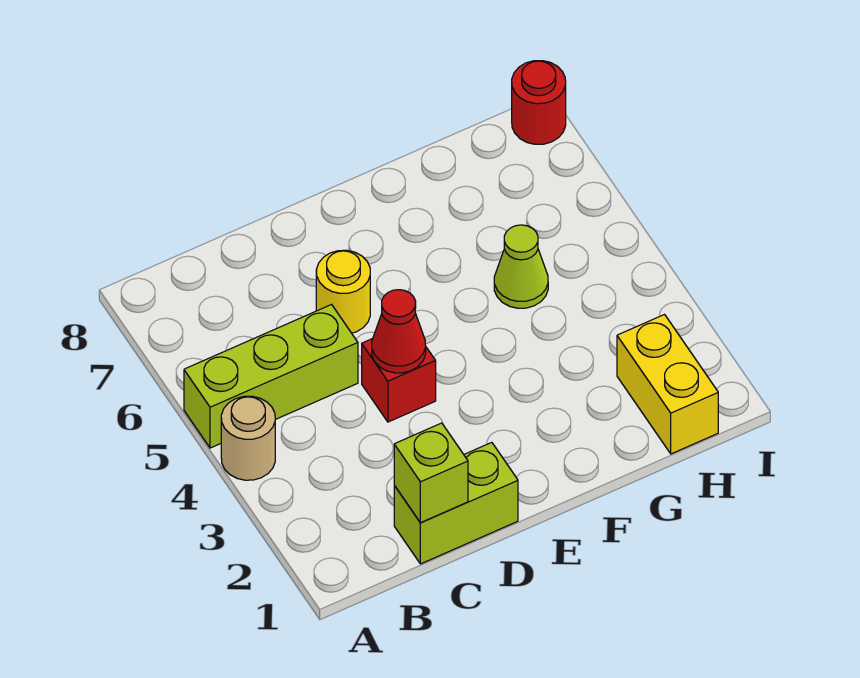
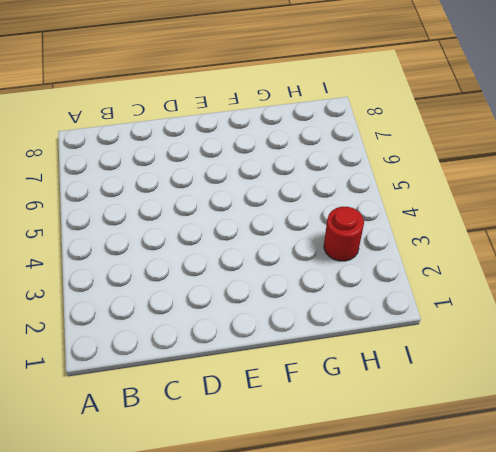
red 1x1 round brick [324,207,364,261] -> red 1x1 round brick moved to [512,61,566,144]
none -> tan 1x1 round brick [221,396,275,480]
none -> lime 1x3 brick [184,305,358,448]

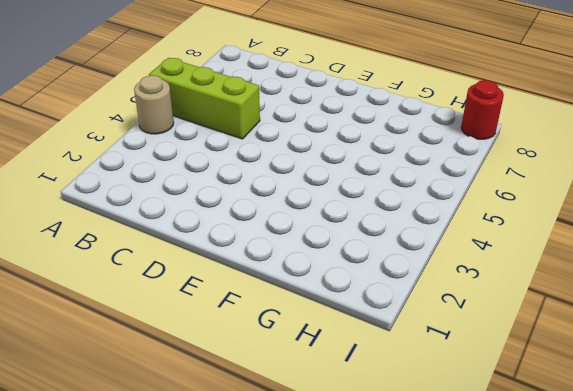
none -> lime 1x2 brick [394,442,518,564]
none -> red 1x1 brick [362,339,436,422]

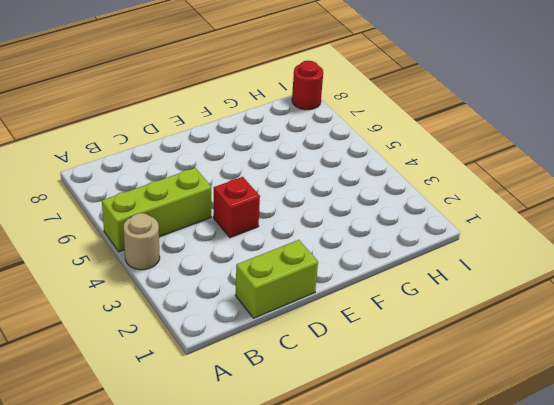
none -> yellow 1x1 round brick [316,250,370,333]
none -> lime 1x1 cone [494,225,548,308]

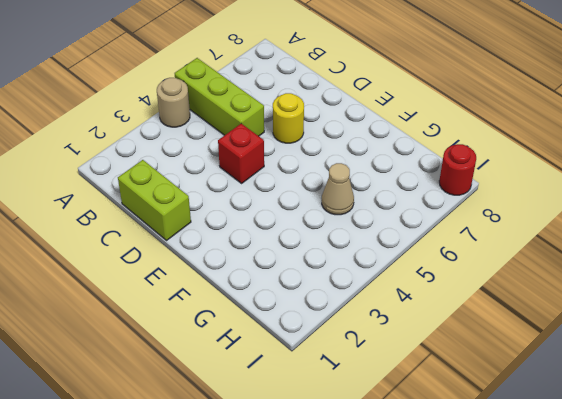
tan 1x1 cone [322,163,354,215] -> lime 1x1 cone [494,225,548,308]
none -> yellow 1x2 brick [617,315,718,454]
none -> lime 1x1 brick [394,423,468,523]

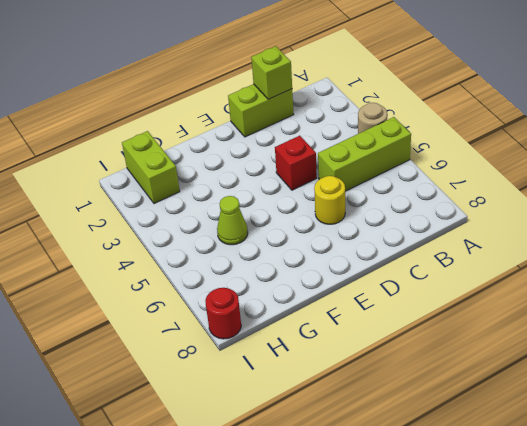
lime 1x2 brick [122,131,180,204] -> yellow 1x2 brick [617,315,718,454]
none -> red 1x1 cone [372,290,426,373]

